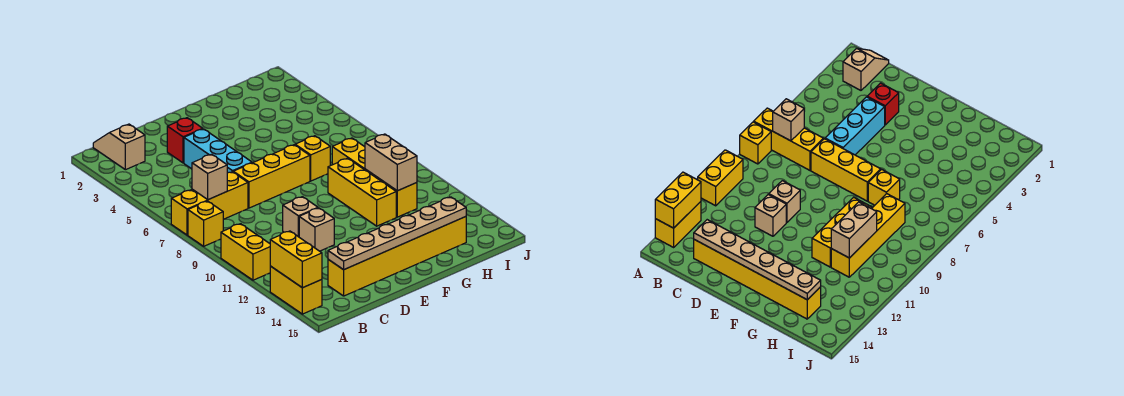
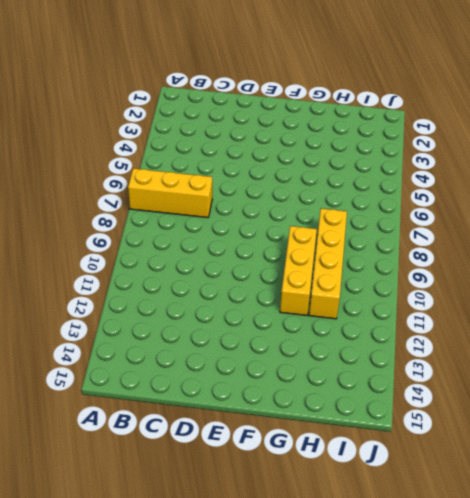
none -> yellow 1x1 brick [188,201,223,246]
none -> yellow 1x2 brick [221,224,270,280]
none -> yellow 1x2 brick [270,266,322,314]

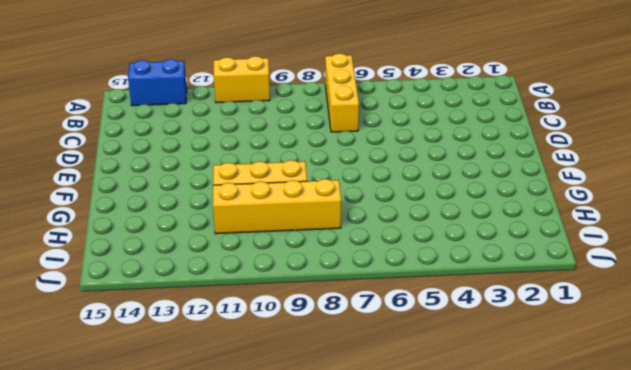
blue 1x2 brick [128,59,187,106] -> yellow 1x2 brick [270,266,322,314]
none -> yellow 1x1 brick [188,201,223,246]
none -> tan 1x2 slope [93,124,145,170]
none -> yellow 1x6 brick [328,217,466,296]

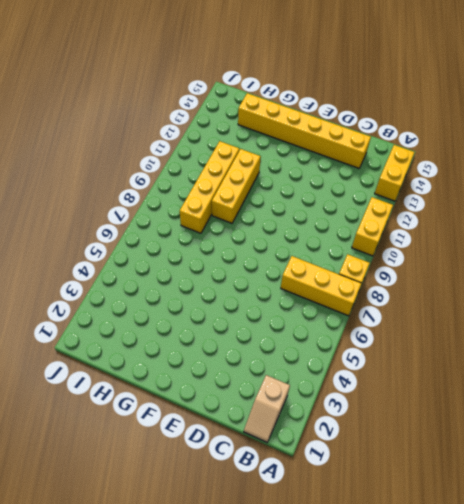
none -> red 1x1 brick [167,118,203,163]
none -> cyan 1x3 brick [184,129,252,173]
none -> yellow 1x3 brick [233,145,310,208]

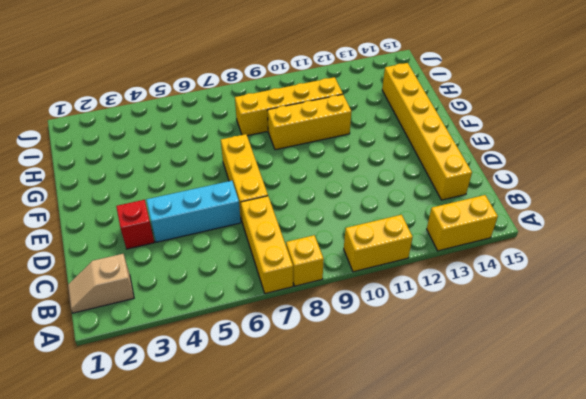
none -> tan 1x1 brick [283,197,318,237]
none -> tan 1x1 brick [299,208,334,251]
none -> yellow 1x1 brick [295,136,330,181]

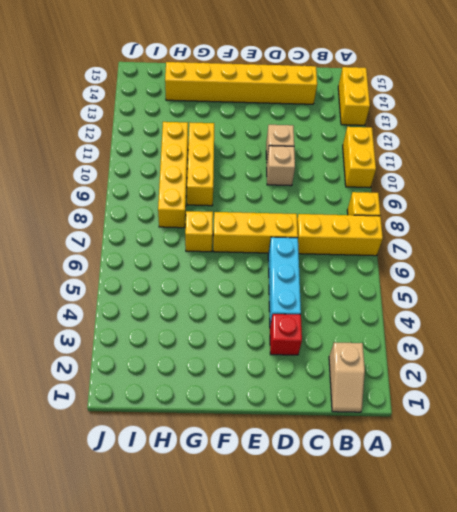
none -> yellow 1x2 brick [270,231,322,288]
none -> tan 1x1 brick [192,154,227,200]
none -> tan 1x6 plate [328,197,466,270]

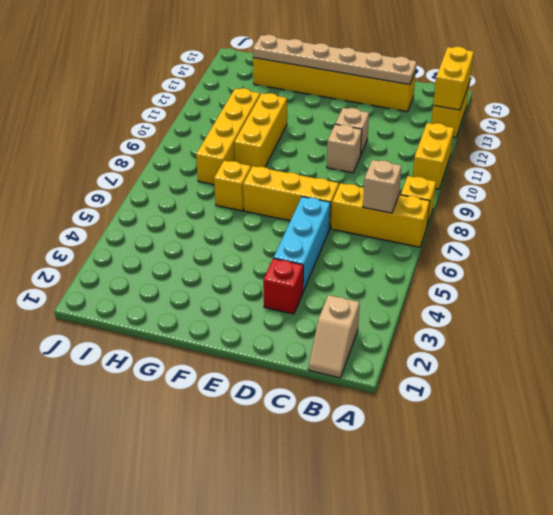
none -> tan 1x2 brick [365,134,417,191]

